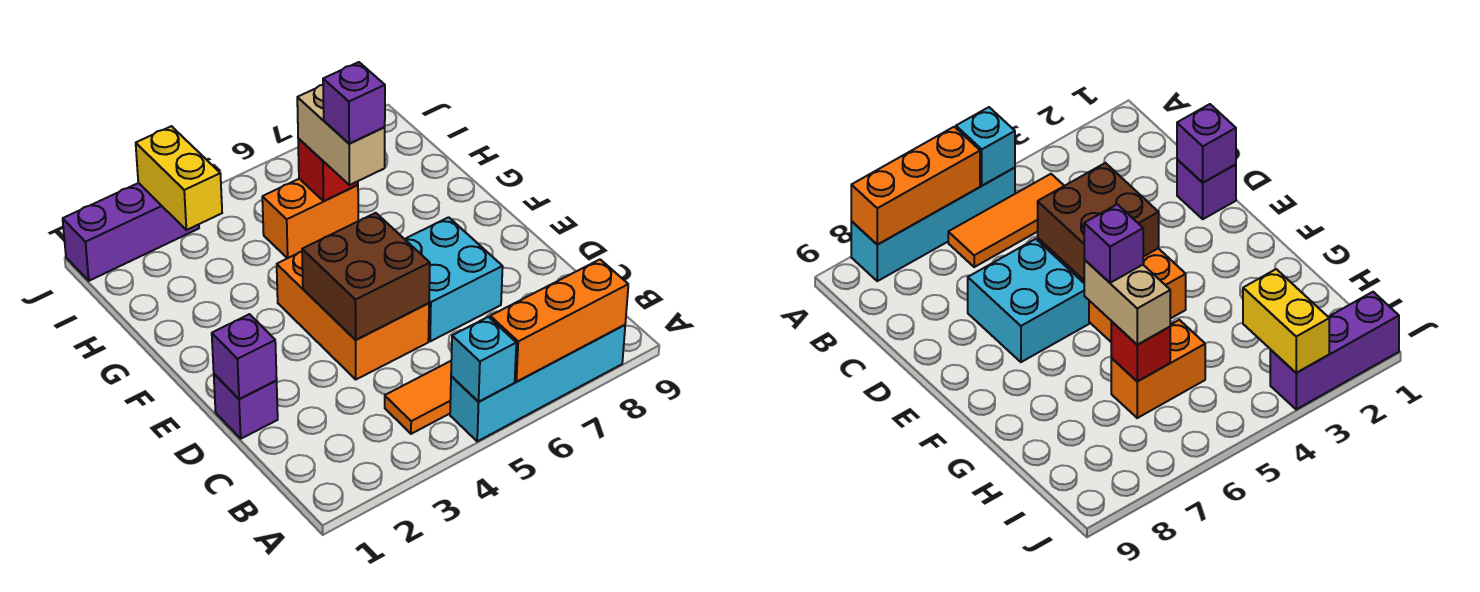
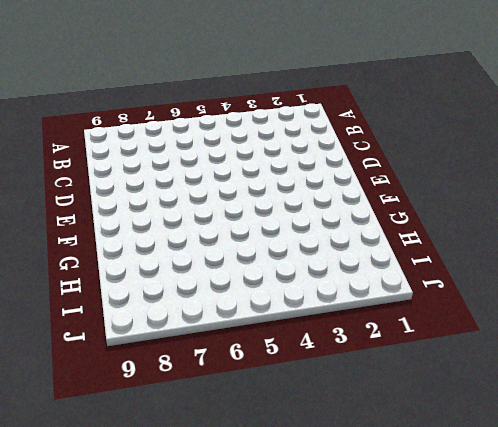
none -> cyan 1x4 brick [450,325,625,441]
none -> orange 1x3 tile [385,361,451,434]
none -> purple 1x1 brick [214,374,278,439]

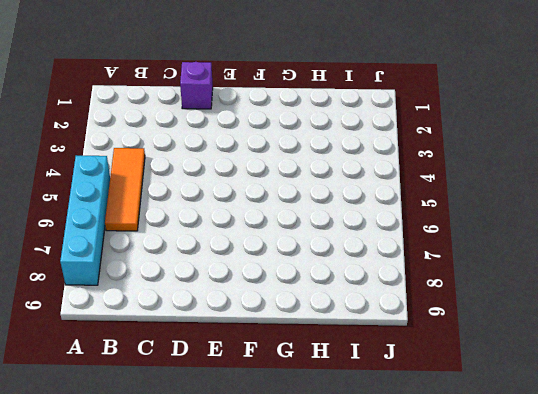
none -> orange 2x3 brick [277,252,429,379]
none -> cyan 2x2 brick [405,217,503,341]
none -> orange 1x2 brick [262,179,358,258]

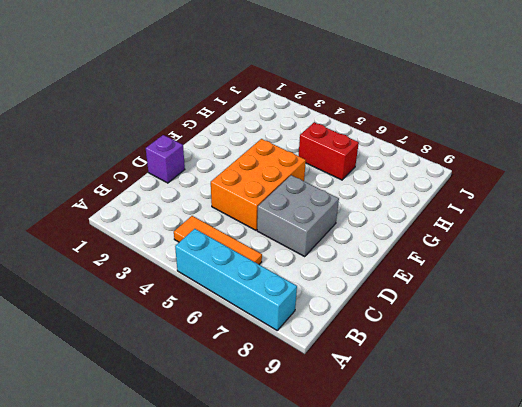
grey 2x2 brick [257,175,339,256] -> cyan 2x2 brick [405,217,503,341]
red 1x2 brick [299,123,359,180] -> orange 1x2 brick [262,179,358,258]
none -> purple 1x3 brick [63,183,199,281]
none -> cyan 1x1 brick [451,317,516,402]
none -> orange 1x3 brick [490,260,628,382]

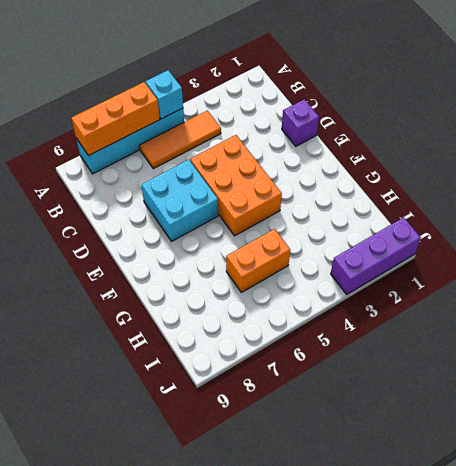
none -> purple 1x1 brick [212,314,277,399]
none -> brown 2x2 brick [302,213,430,340]
none -> red 1x1 brick [298,139,358,201]

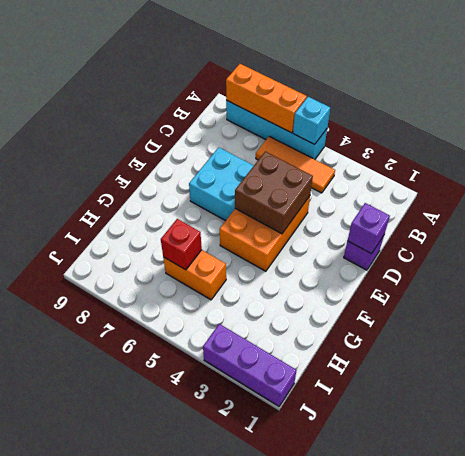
none -> yellow 1x2 brick [136,126,222,230]
none -> tan 1x2 brick [297,85,385,185]
none -> purple 1x1 brick [323,62,385,143]

